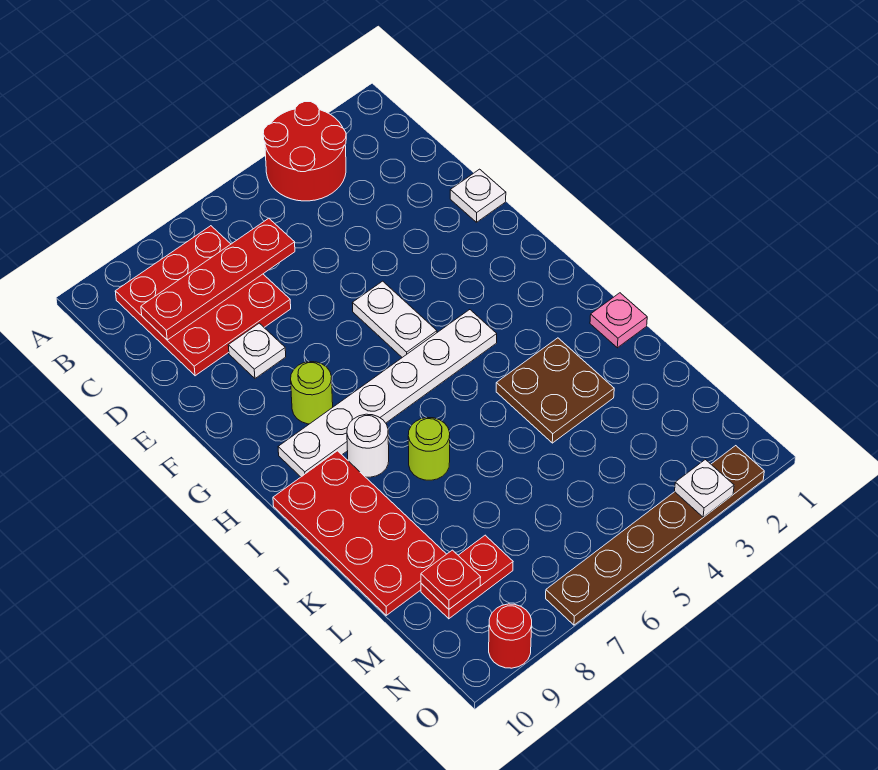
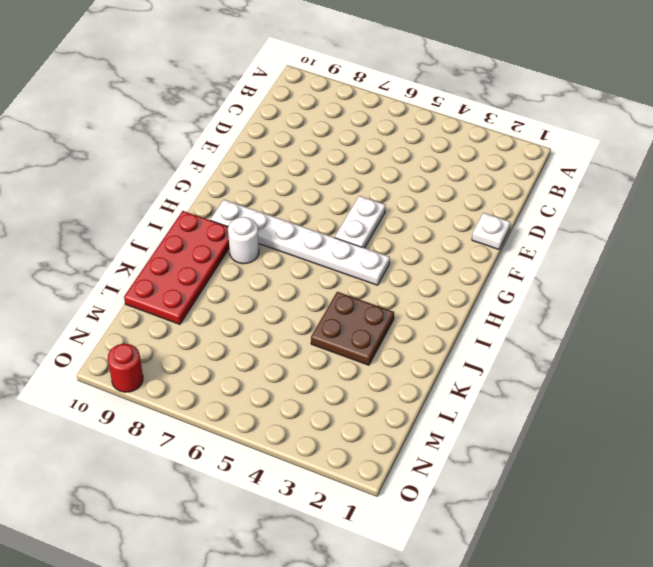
none -> red 2x2 round brick [263,102,346,201]
none -> red 3x3 plate [115,226,291,376]
none -> white 1x1 plate [228,323,286,378]

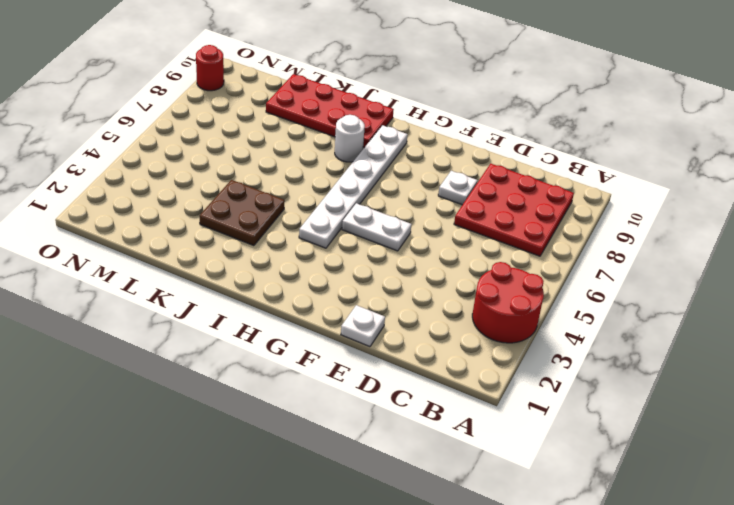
none -> lime 1x1 round brick [291,362,333,424]
none -> pink 1x1 plate [590,293,647,348]
none -> lime 1x1 round brick [408,417,450,480]

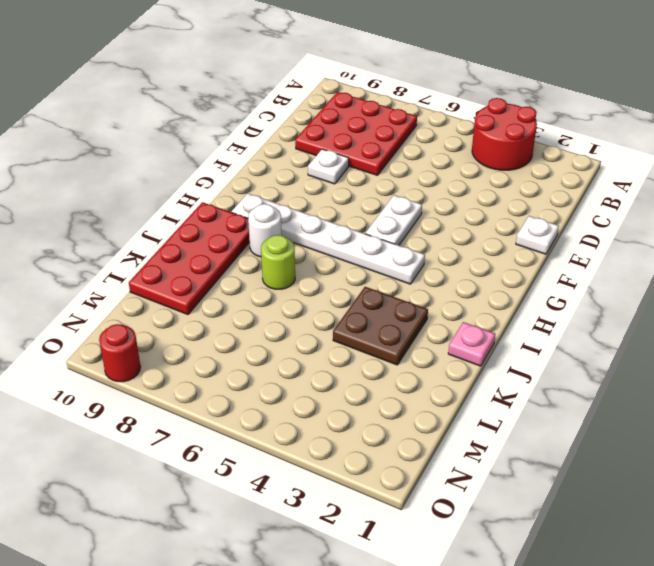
none -> lime 1x1 round brick [291,362,333,424]
none -> red 1x2 plate [421,535,513,619]
none -> brown 1x6 plate [546,446,764,625]

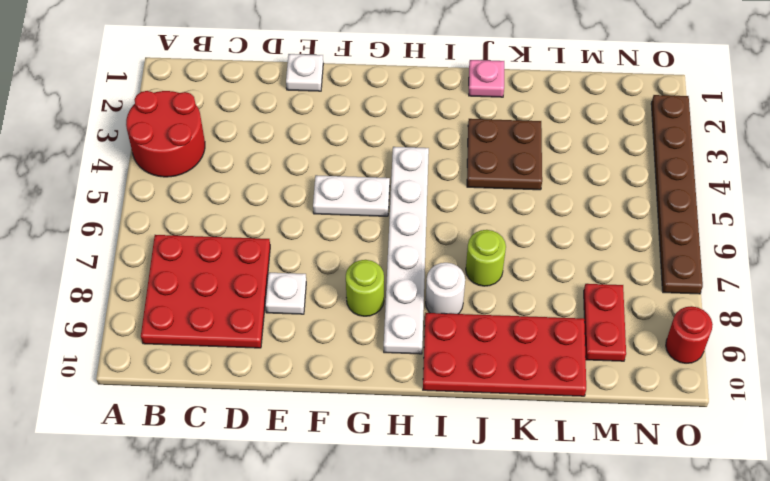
none -> red 1x4 plate [141,218,295,340]
none -> red 1x1 plate [421,550,481,609]
none -> white 1x1 plate [675,460,734,517]

